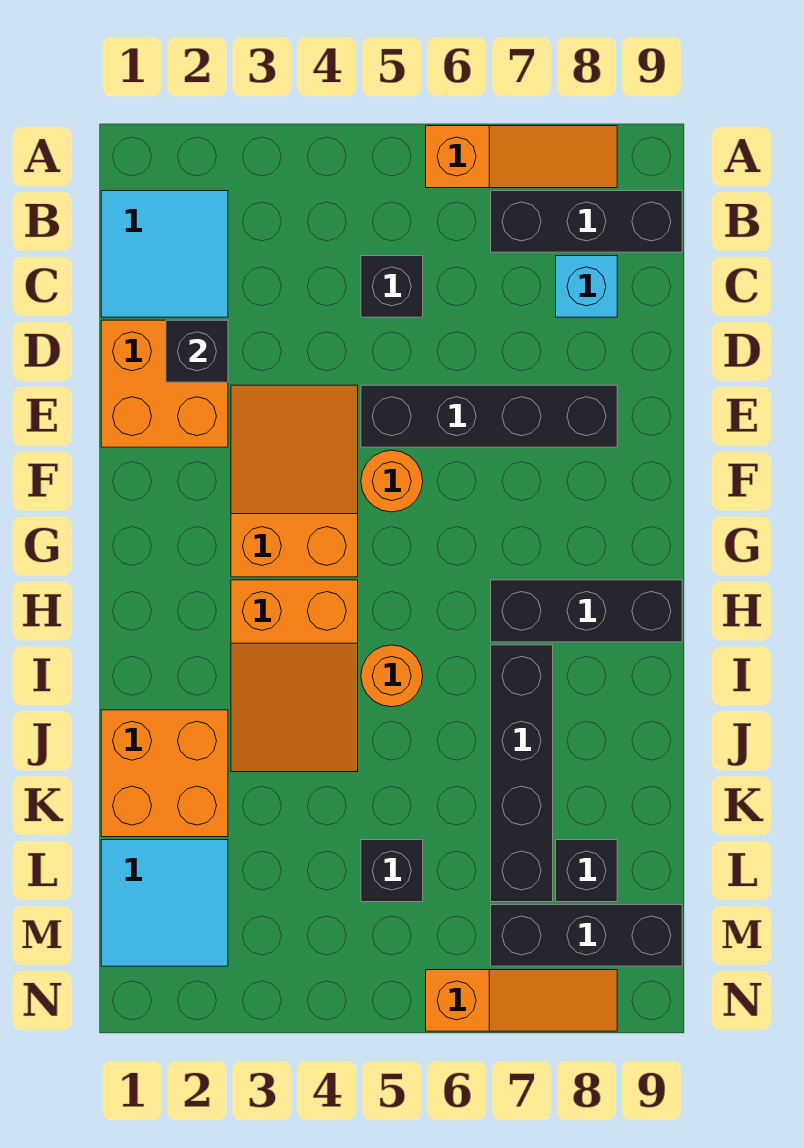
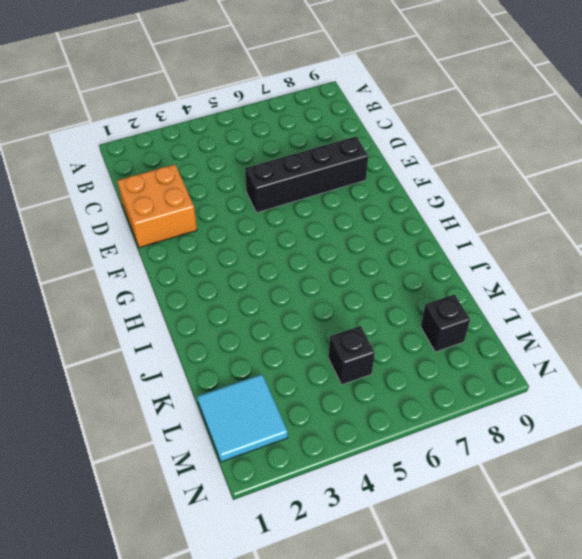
none -> orange 1x3 slope [426,126,617,188]
none -> cyan 2x2 tile [101,191,228,317]
none -> black 1x3 brick [491,191,682,252]

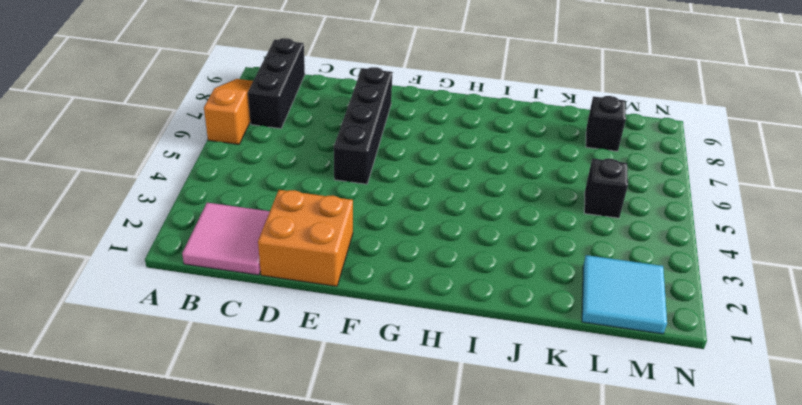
pink 2x2 tile [182,203,270,275] -> cyan 2x2 tile [101,191,228,317]
none -> black 1x1 brick [361,256,423,317]
none -> cyan 1x1 brick [556,256,617,317]
none -> orange 2x3 slope [231,385,358,577]

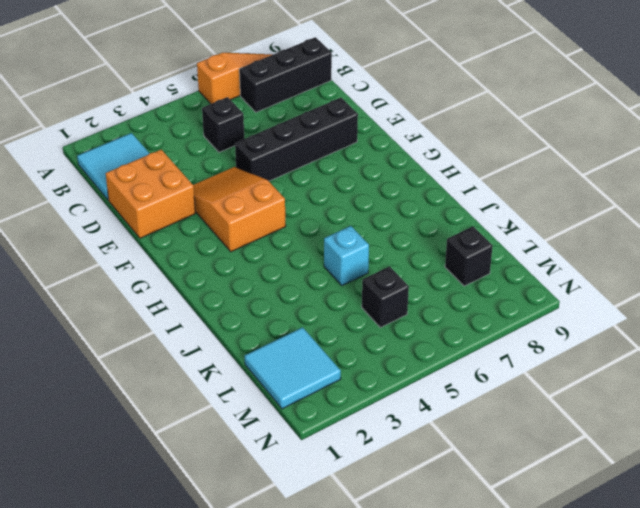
cyan 1x1 brick [324,226,369,285] -> cyan 1x1 brick moved to [556,256,617,317]
none -> orange 1x1 round brick [361,450,423,512]
none -> orange 2x3 slope [231,580,358,772]
none -> black 1x3 brick [491,580,682,642]

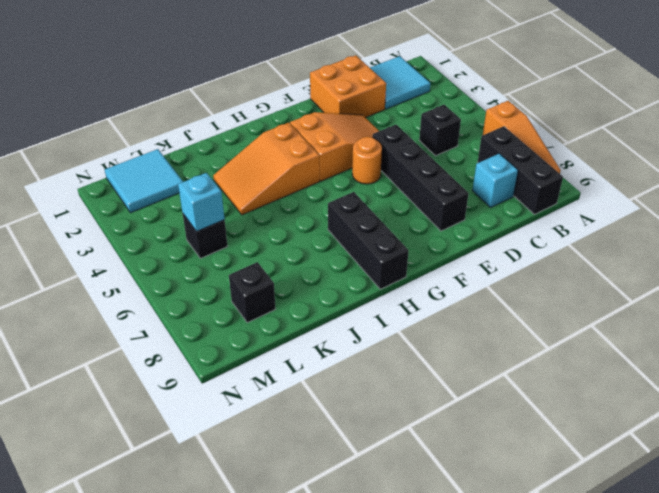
cyan 1x1 brick [178,173,225,231] -> none
none -> orange 1x1 round brick [361,645,423,707]
none -> black 1x4 brick [491,645,553,902]
none -> orange 2x2 brick [101,710,228,837]

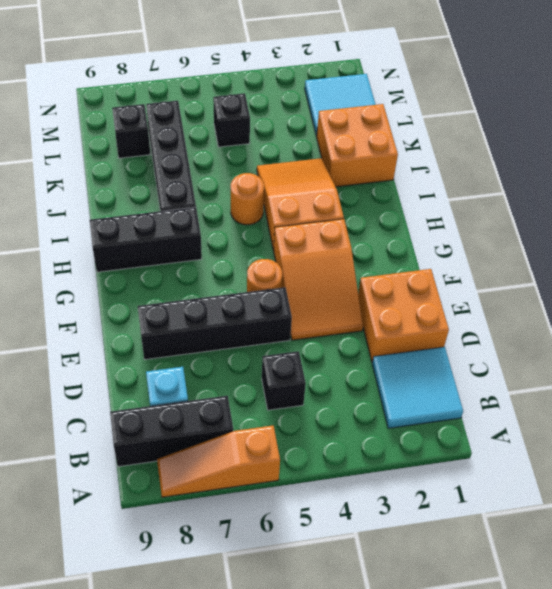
none -> black 1x3 brick [491,905,682,966]
none -> orange 1x3 slope [426,970,617,1031]
none -> black 1x1 brick [166,320,228,382]

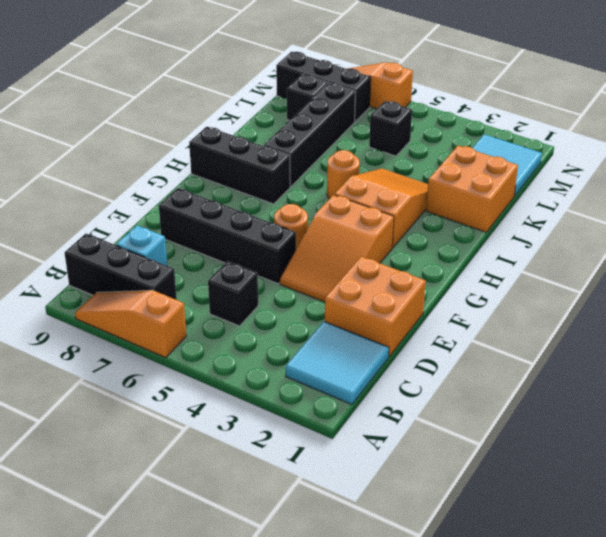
none -> black 1x1 brick [166,320,228,382]

